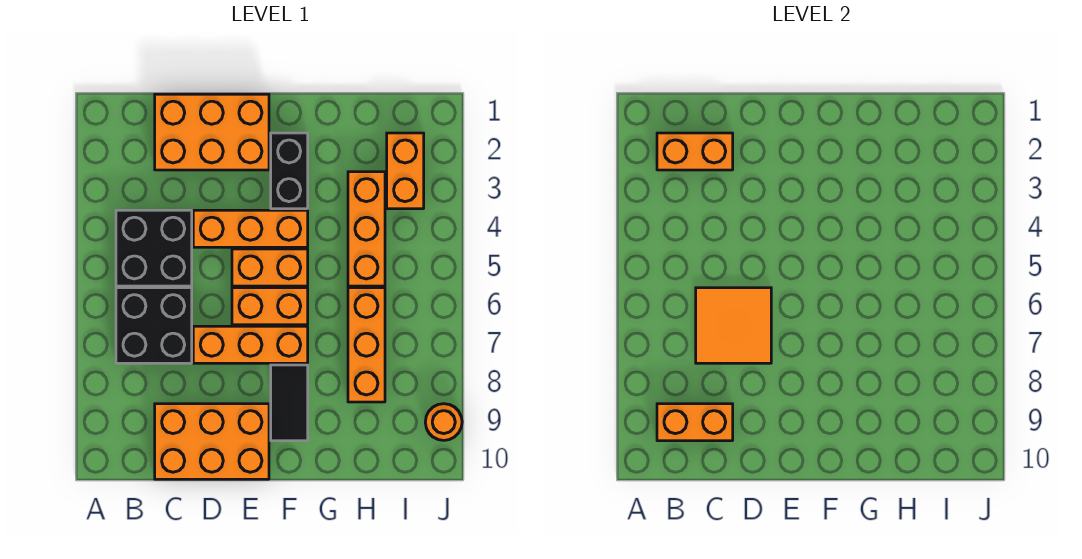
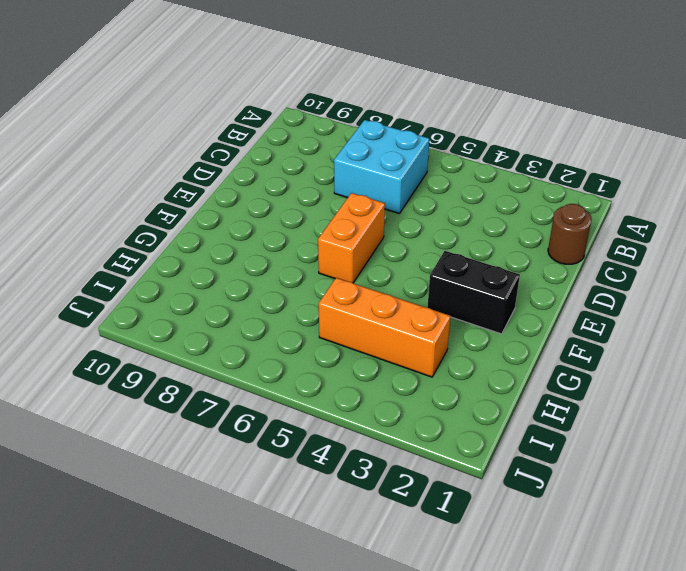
cyan 2x2 brick [334,120,429,214] -> black 2x2 brick [116,288,192,363]
brown 1x1 round brick [548,204,592,264] -> orange 2x3 brick [155,94,269,170]
none -> black 2x2 brick [116,210,192,286]
none -> orange 2x3 brick [155,404,269,479]
none -> orange 1x3 brick [193,210,308,247]

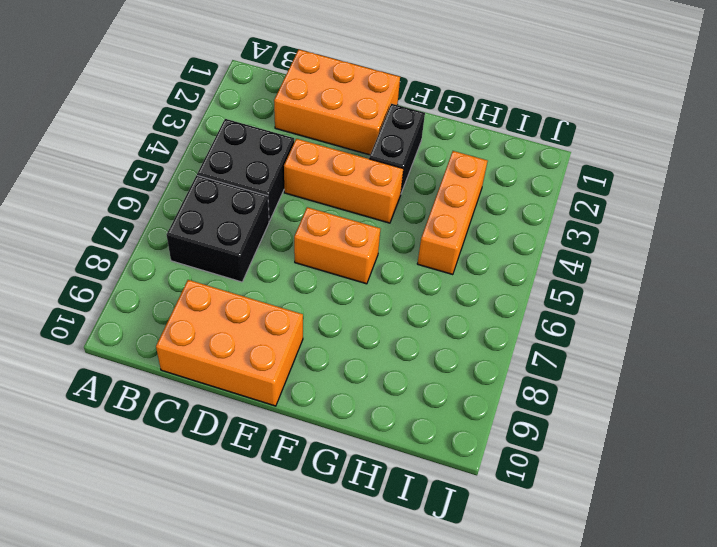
none -> orange 1x3 brick [193,326,308,363]
none -> orange 1x2 brick [232,249,308,286]
none -> black 1x2 tile [271,365,308,441]

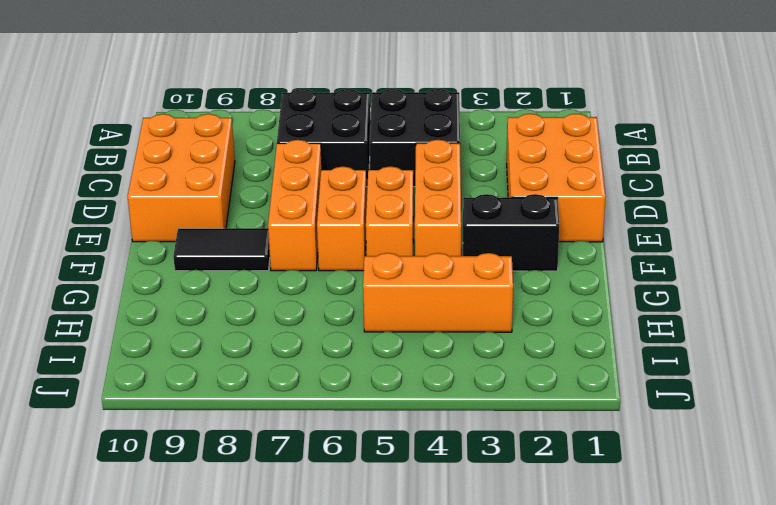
none -> orange 1x3 brick [348,288,385,402]
none -> orange 1x2 brick [387,133,424,209]
none -> orange 1x1 round brick [425,404,462,440]

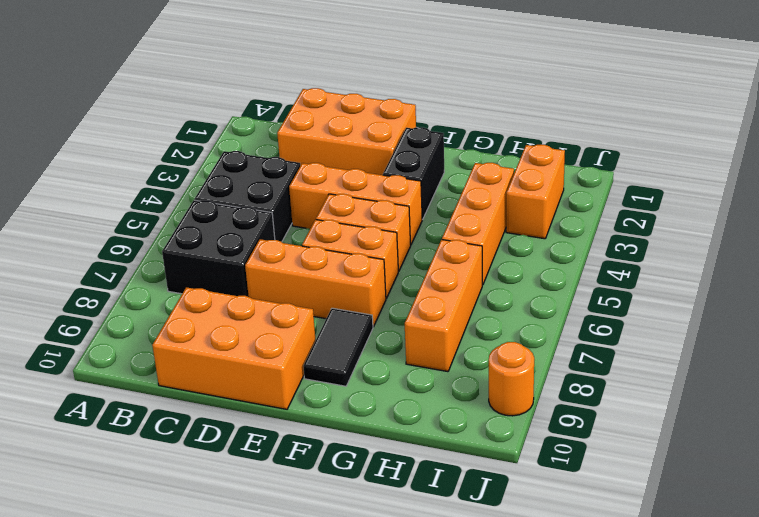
none -> orange 1x2 brick [657,133,733,170]
none -> orange 1x2 brick [657,404,733,441]
none -> orange 2x2 tile [696,288,771,363]

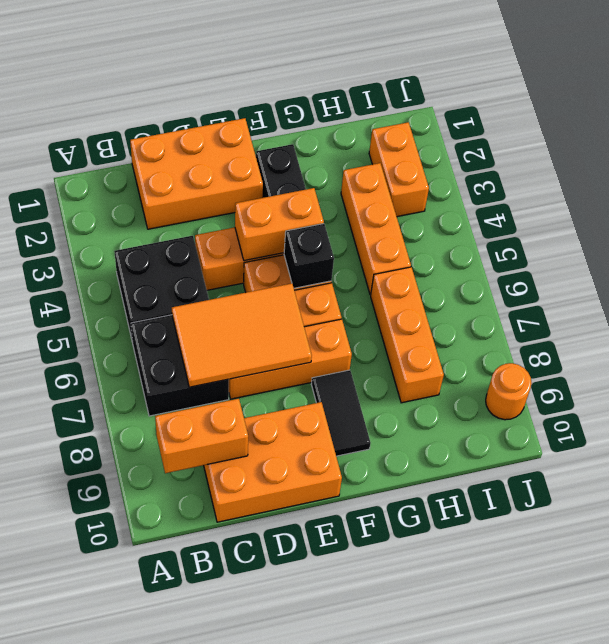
orange 2x3 tile [172,283,312,387] -> orange 2x2 tile [696,288,771,363]
orange 1x2 brick [235,188,324,261] -> orange 1x2 brick moved to [657,133,733,170]
black 1x1 brick [284,224,334,288] -> none

